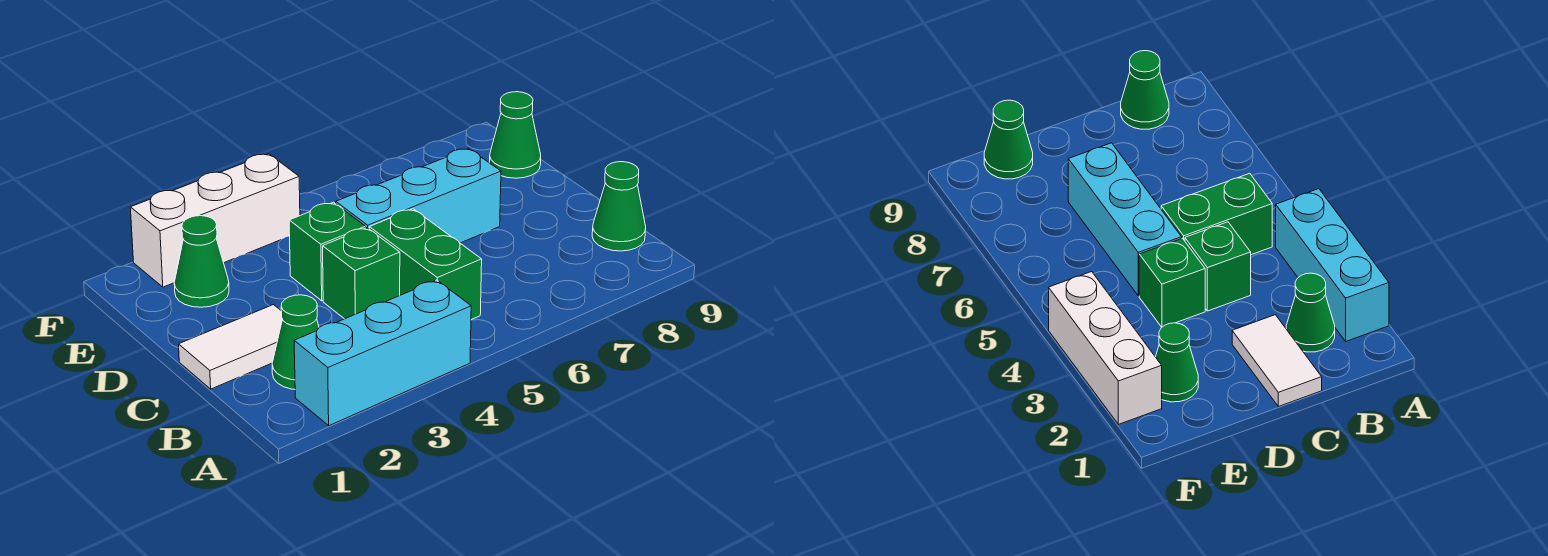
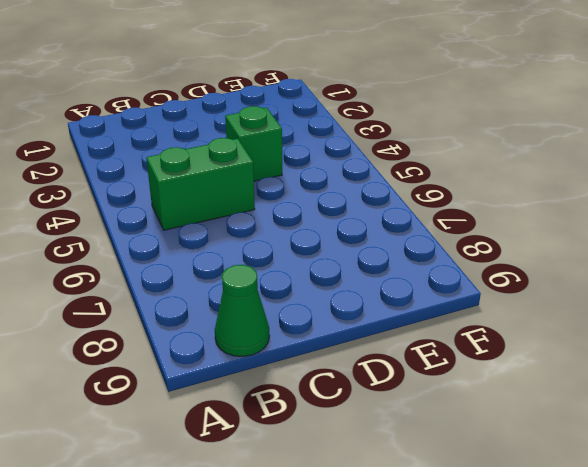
none -> cyan 1x3 brick [294,280,471,426]
none -> green 1x1 cone [272,295,319,389]

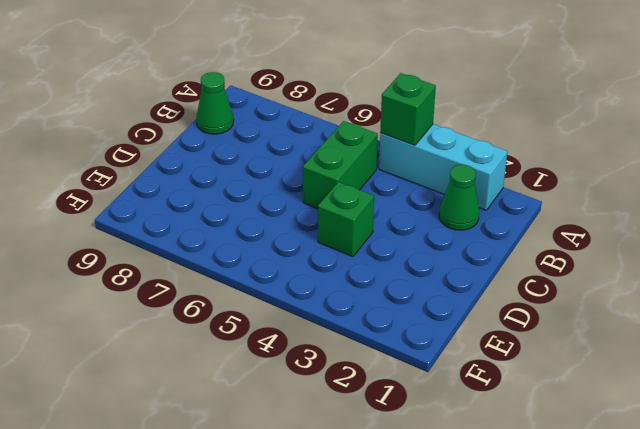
green 1x1 brick [380,73,436,145] -> green 1x1 brick moved to [323,228,400,319]
none -> white 1x2 tile [179,305,282,389]
none -> cyan 1x3 brick [336,148,501,243]

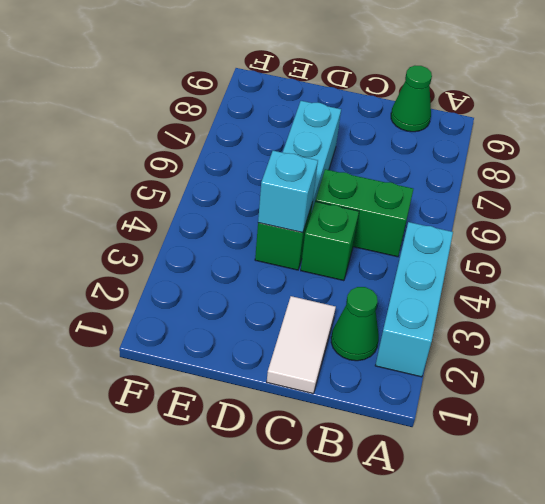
cyan 1x1 brick [258,151,318,233] -> none
none -> green 1x1 cone [174,216,229,307]
none -> green 1x1 cone [489,92,541,178]

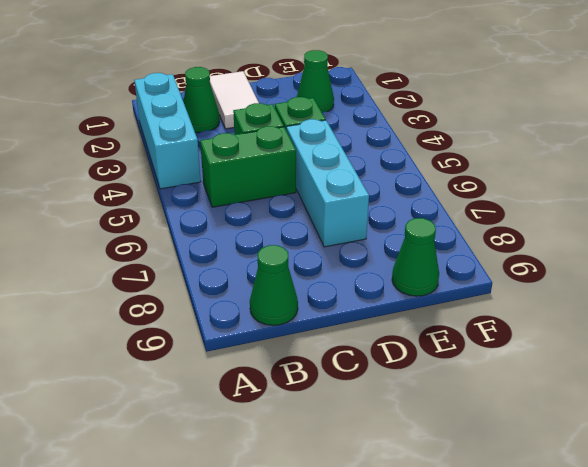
none -> white 1x3 brick [130,154,300,287]

